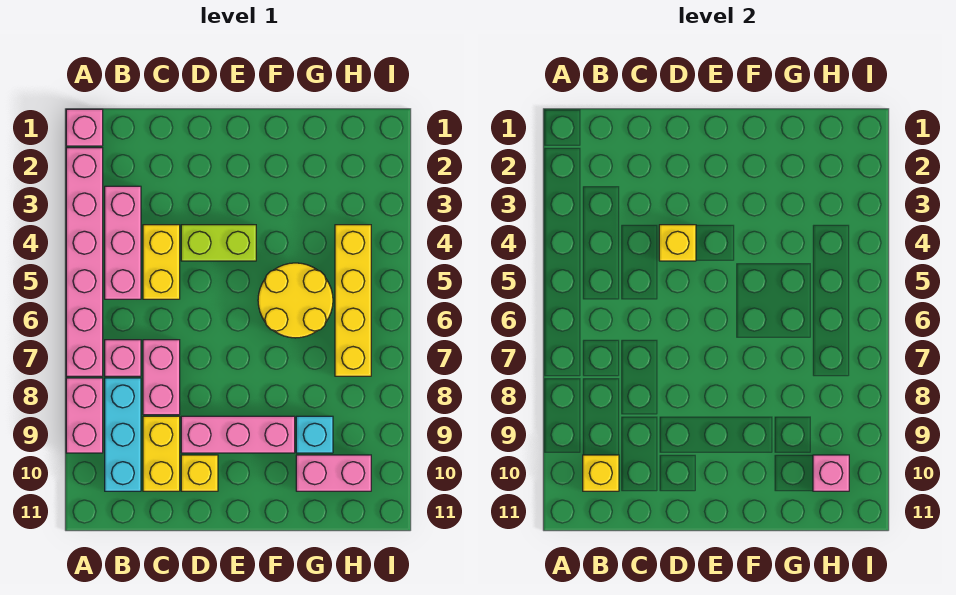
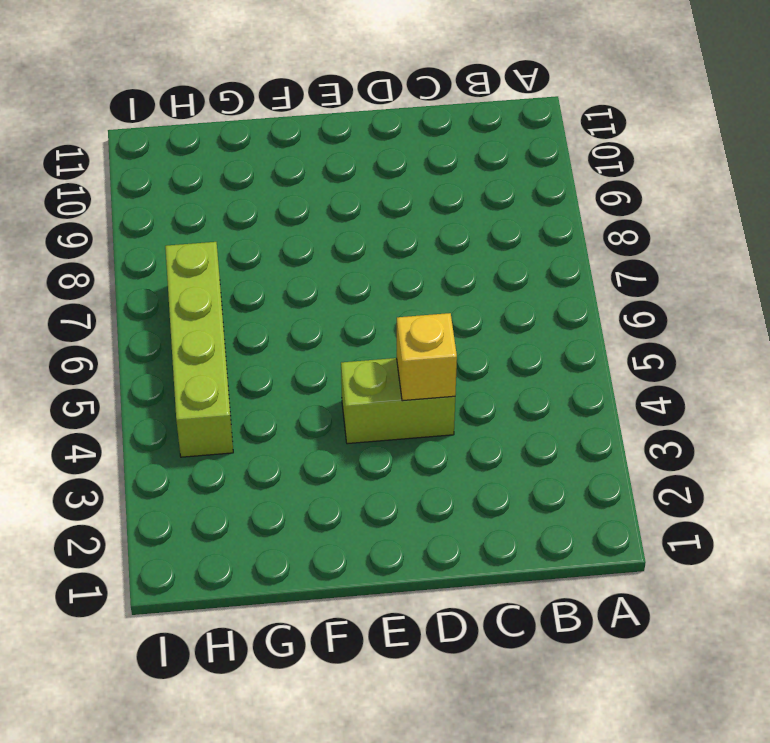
lime 1x4 brick [165,242,233,457] -> yellow 1x4 brick [335,225,371,376]
none -> pink 1x1 brick [66,109,103,146]
none -> pink 1x6 brick [66,148,103,376]
none -> pink 1x2 brick [66,378,103,453]

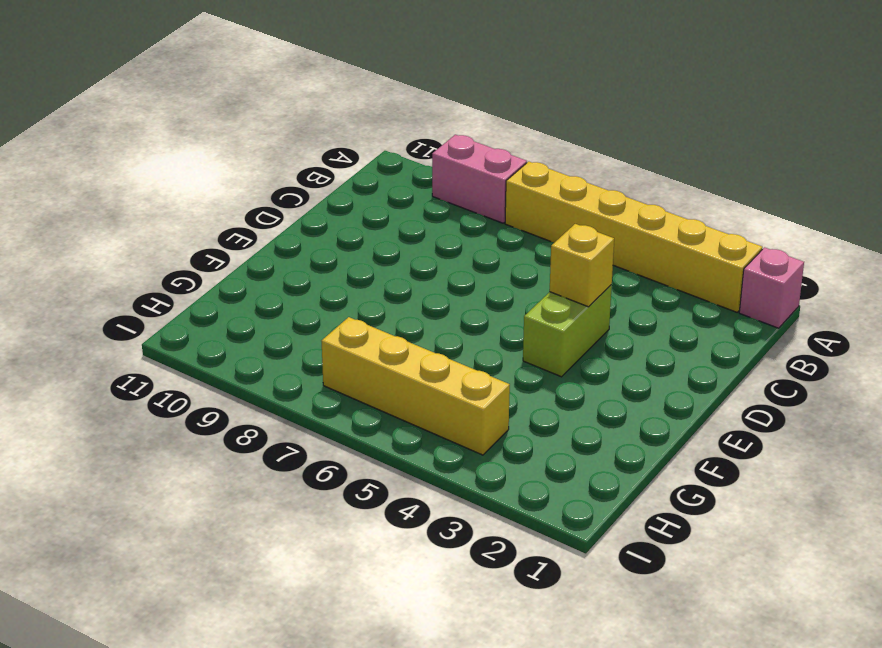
yellow 1x6 brick [505,161,762,312] -> pink 1x6 brick [66,148,103,376]
none -> pink 1x3 brick [105,186,141,299]
none -> pink 1x1 brick [105,340,141,376]
none -> cyan 1x3 brick [105,378,141,491]

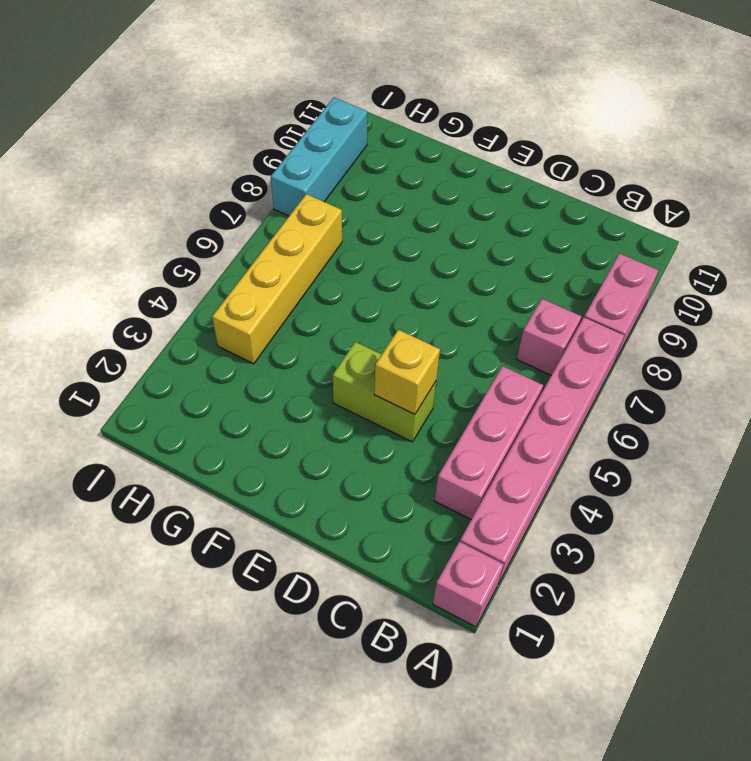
cyan 1x3 brick [271,97,368,216] -> cyan 1x3 brick moved to [105,378,141,491]
none -> yellow 1x2 brick [143,225,180,299]
none -> pink 1x2 brick [143,340,180,415]
none -> yellow 1x2 brick [143,416,180,491]

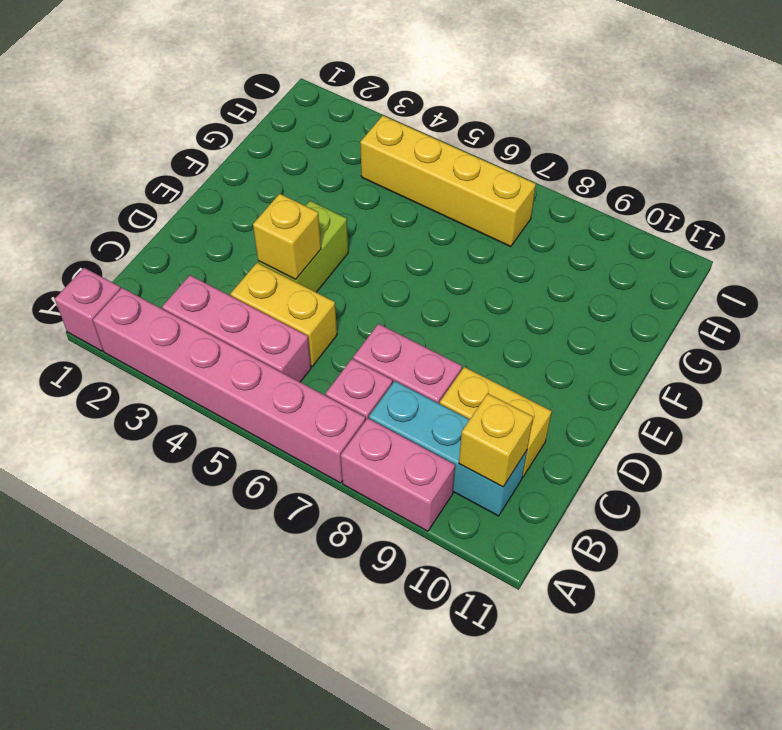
none -> pink 1x3 brick [181,416,295,453]
none -> yellow 1x1 brick [181,455,218,491]
none -> yellow 2x2 round brick [258,263,333,338]

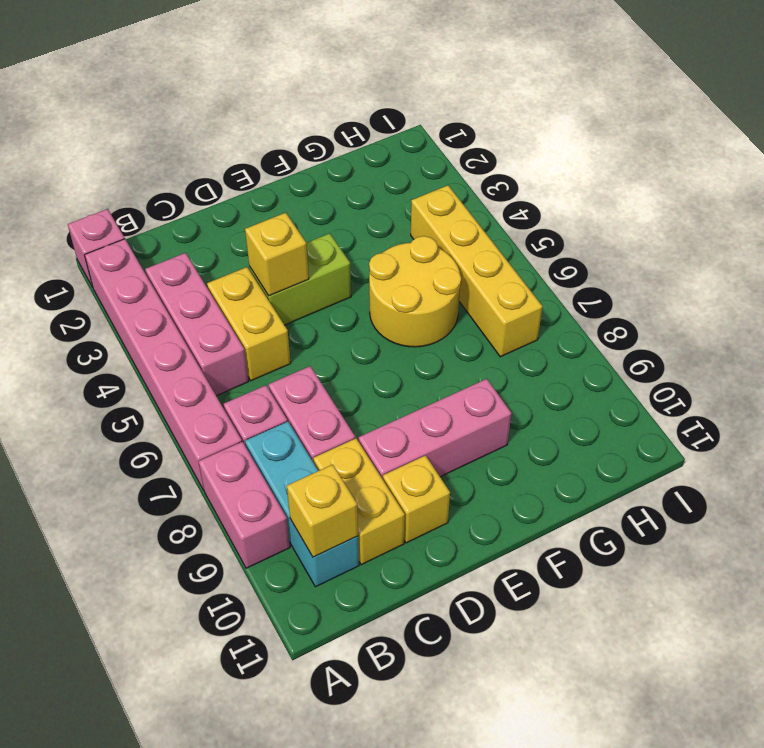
none -> cyan 1x1 brick [296,416,333,453]
none -> pink 1x2 brick [296,455,371,491]
none -> pink 1x1 brick [813,455,849,491]

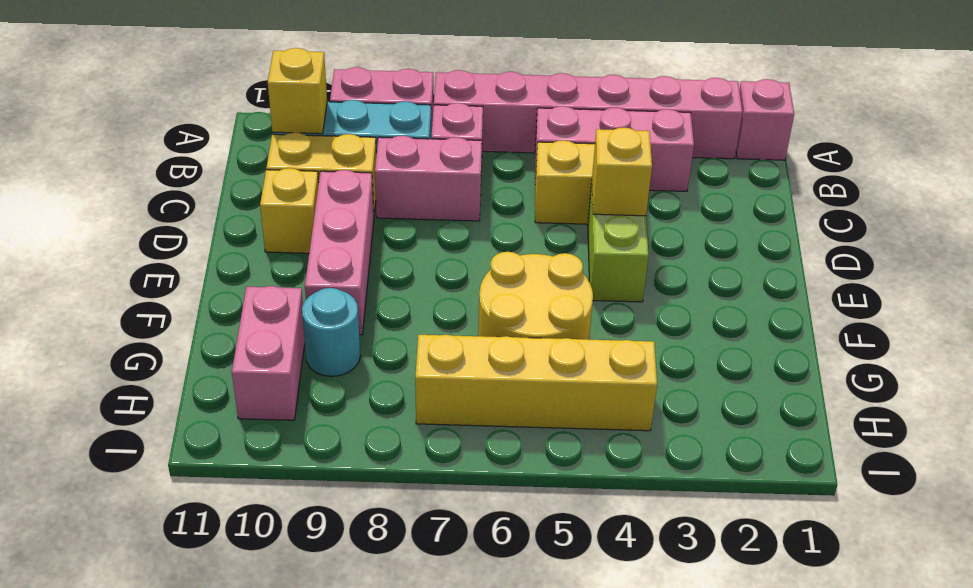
cyan 1x1 round brick [302,288,360,376] -> cyan 1x1 brick [296,416,333,453]
none -> pink 1x1 brick [813,455,849,491]

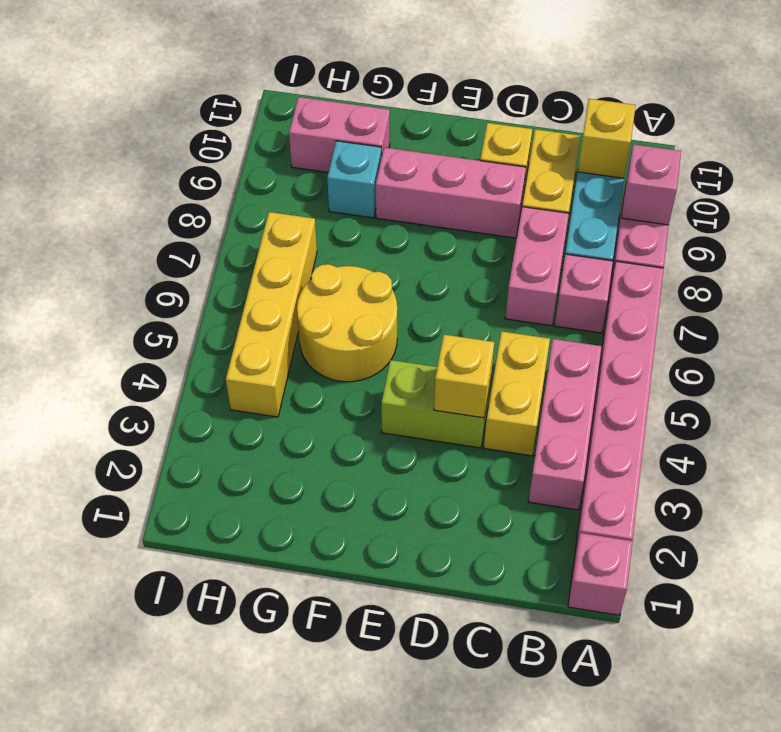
pink 1x1 brick [621,144,681,225] -> pink 1x1 brick moved to [813,455,849,491]

